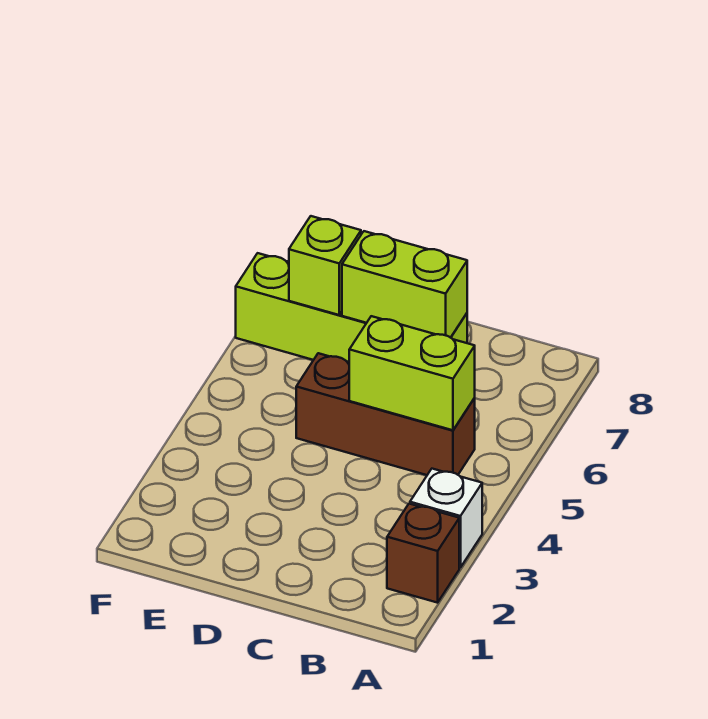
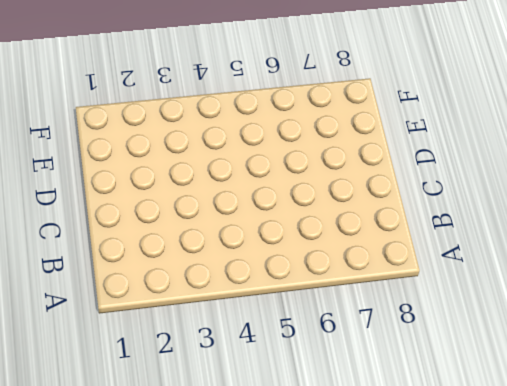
none -> brown 1x1 brick [387,504,459,603]
none -> white 1x1 brick [410,469,482,568]

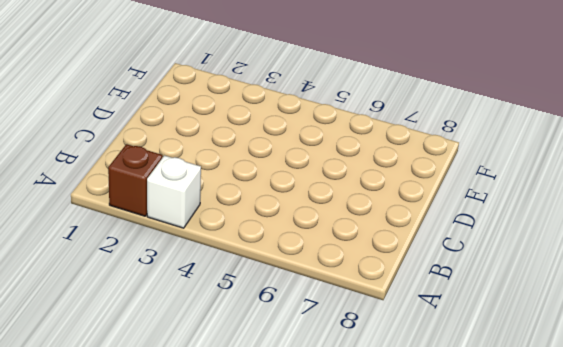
none -> brown 1x3 brick [296,353,475,475]
none -> lime 1x4 brick [236,253,467,362]

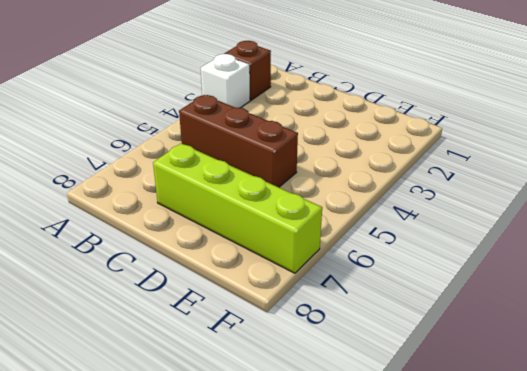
none -> lime 1x2 brick [349,316,475,430]
none -> lime 1x2 brick [342,231,467,338]

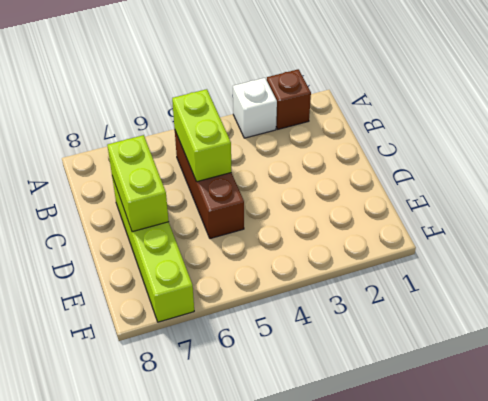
none -> lime 1x1 brick [289,216,361,315]

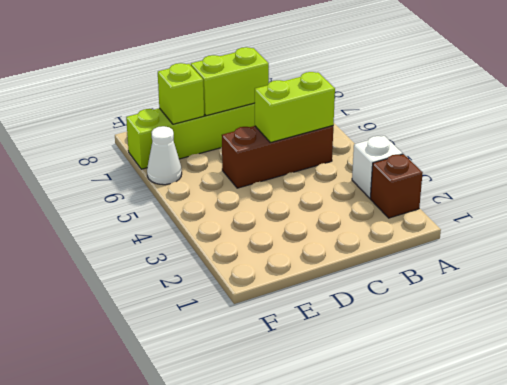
white 1x1 cone [147,126,182,185] -> none

